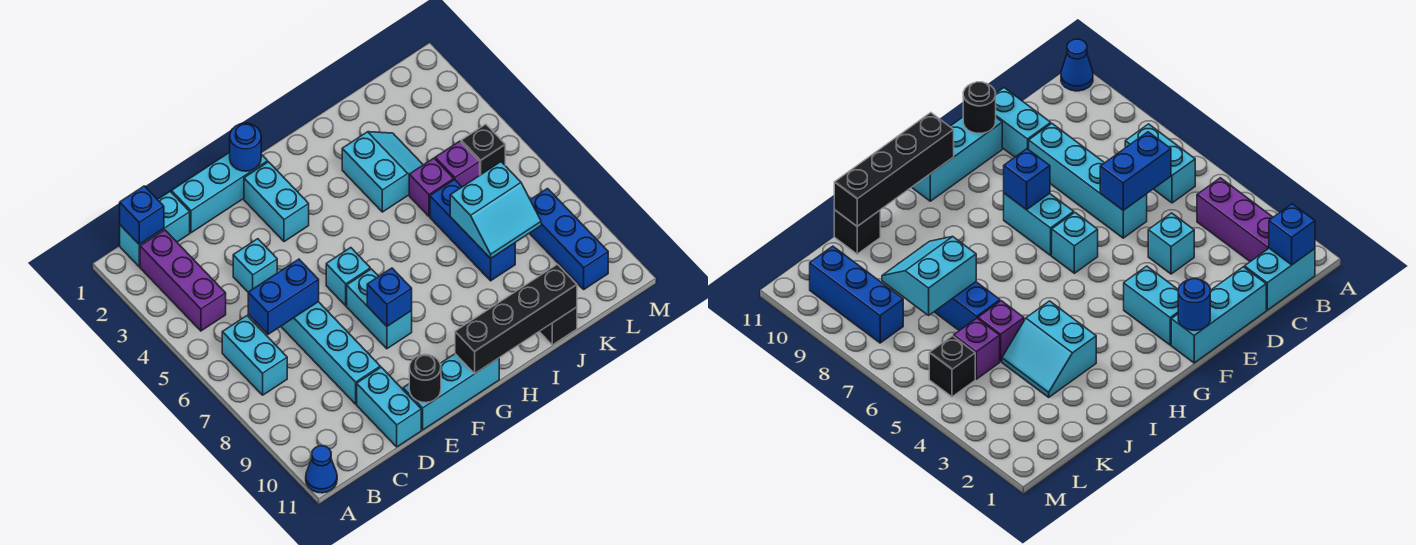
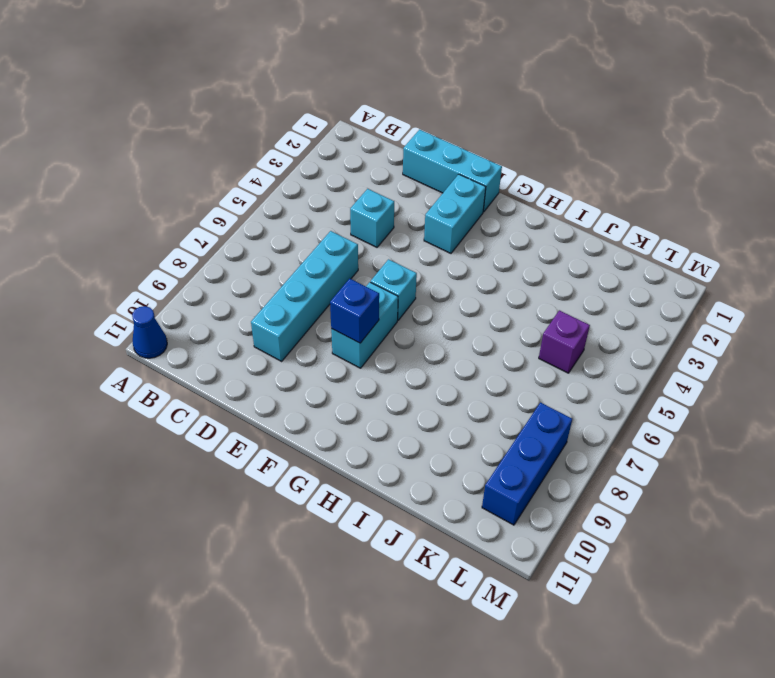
none -> cyan 1x2 brick [120,192,190,267]
none -> purple 1x3 brick [140,230,226,331]
none -> cyan 1x2 brick [222,316,287,395]

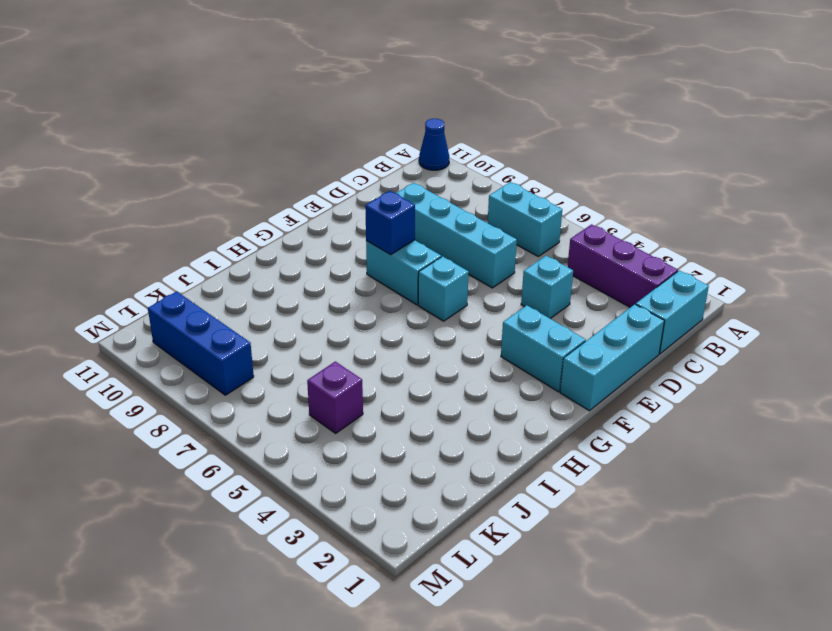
none -> cyan 1x2 brick [357,367,421,447]
none -> cyan 1x3 brick [403,354,499,430]
none -> cyan 2x2 slope [342,132,423,212]

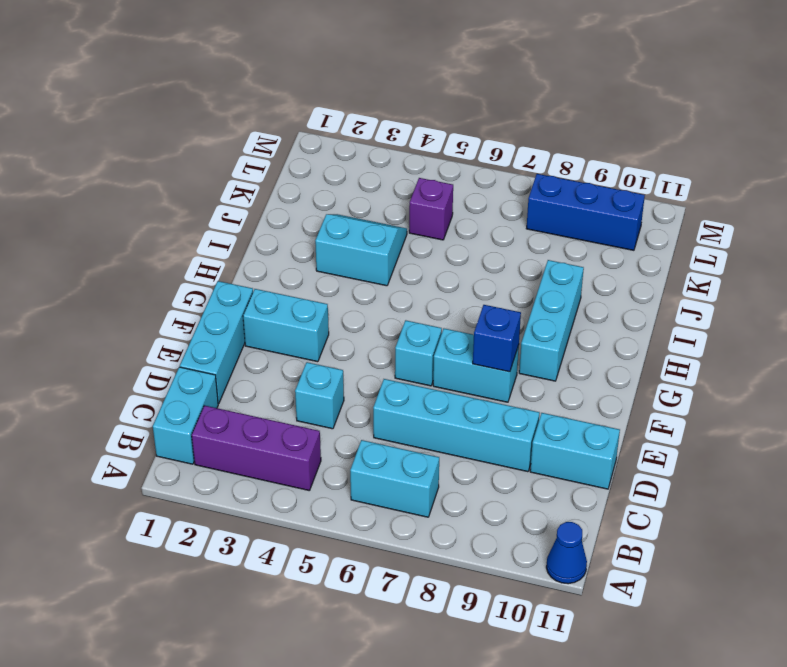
cyan 1x3 brick [519,260,584,381] -> cyan 1x3 brick moved to [403,354,499,430]
none -> purple 1x1 brick [409,158,454,216]
none -> blue 1x3 brick [430,180,515,281]
none -> black 1x1 brick [539,307,577,345]

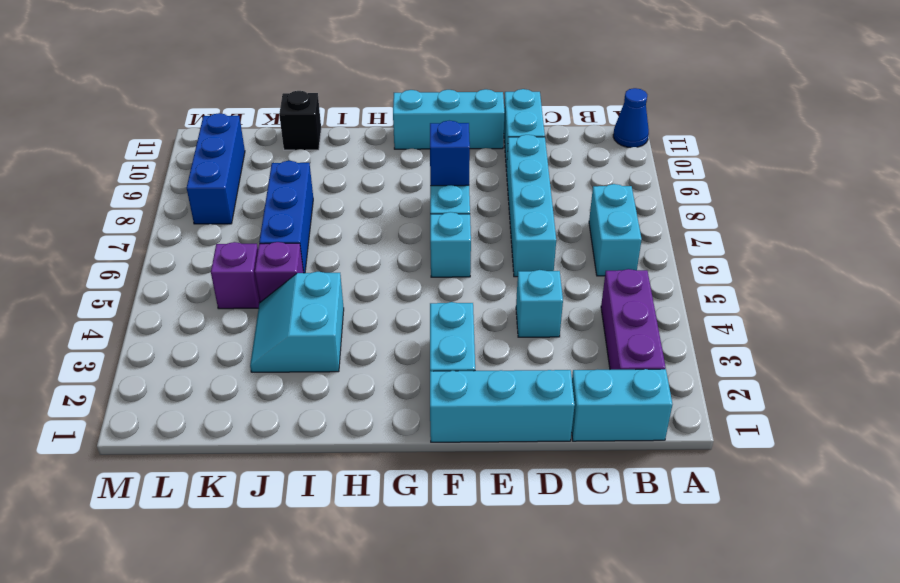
none -> black 1x1 brick [461,124,505,175]
none -> blue 1x1 brick [120,186,164,244]
none -> blue 1x2 brick [248,259,319,334]

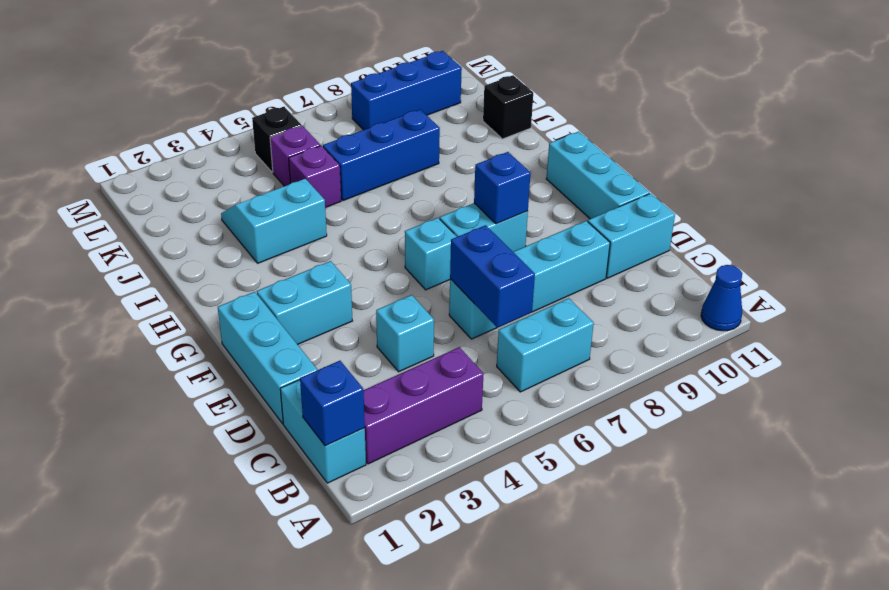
none -> black 1x1 round brick [409,354,441,403]
none -> blue 1x1 round brick [230,123,261,171]
none -> black 1x4 brick [455,264,577,374]

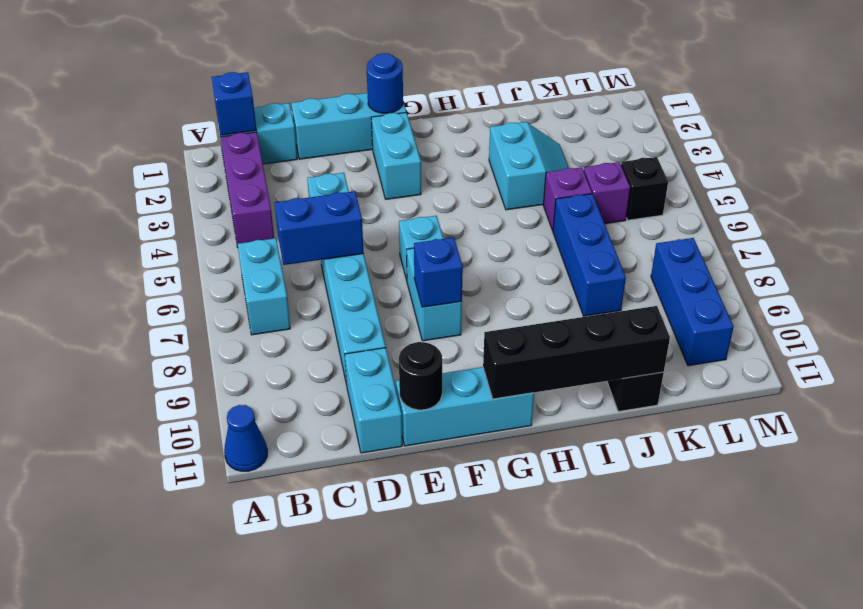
none -> cyan 2x2 slope [450,162,541,258]

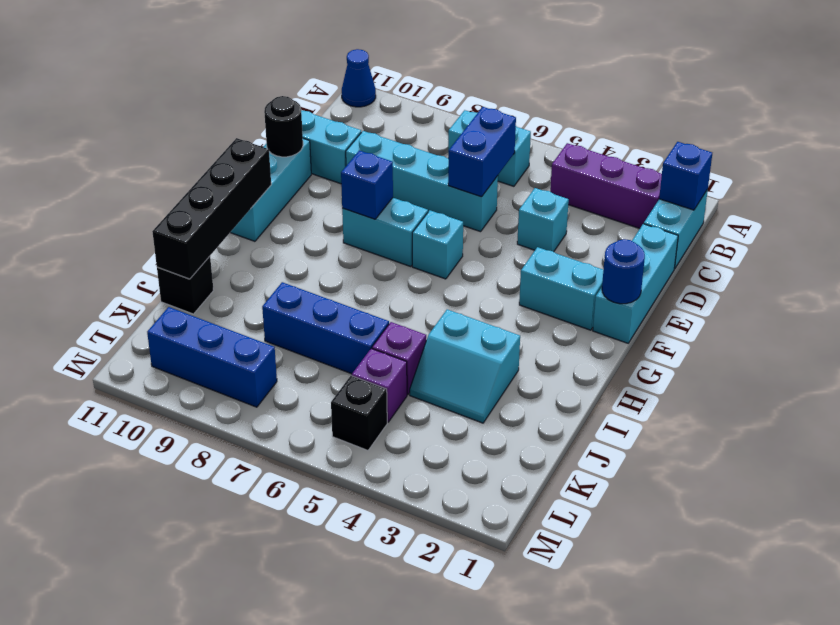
none -> cyan 2x2 slope [450,162,541,258]

